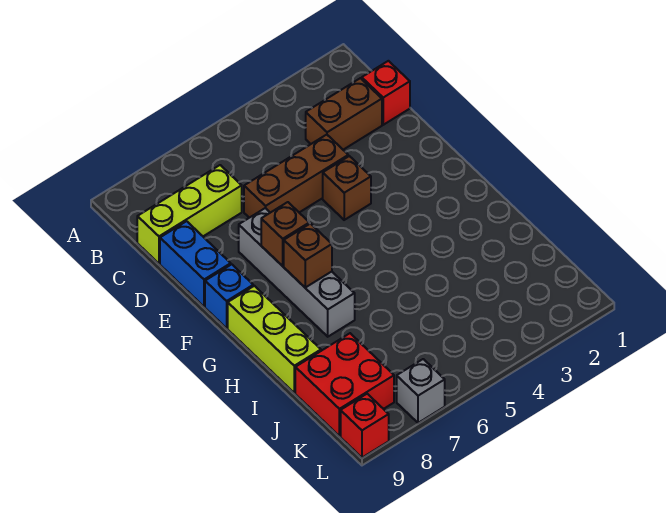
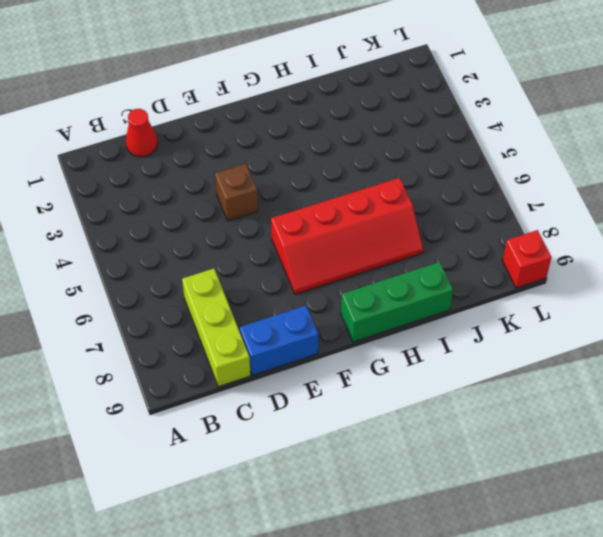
red 1x1 cone [126,109,158,157] -> red 1x1 brick [362,61,410,125]
red 2x4 slope [271,178,423,294] -> grey 1x4 brick [239,208,355,337]
green 1x3 brick [341,262,453,342] -> lime 1x3 brick [228,286,321,393]
none -> brown 1x2 brick [306,78,382,150]
none -> brown 1x3 brick [244,135,348,218]
none -> blue 1x1 brick [205,264,253,328]

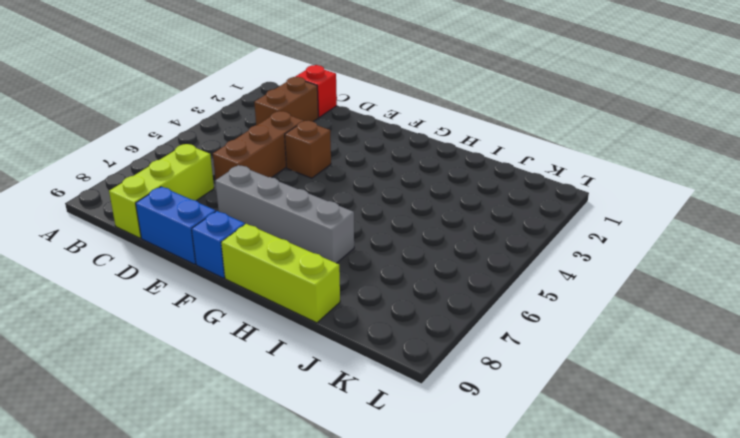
none -> red 2x2 brick [295,333,394,436]
none -> grey 1x1 brick [397,359,445,423]
none -> red 1x1 brick [341,394,389,458]

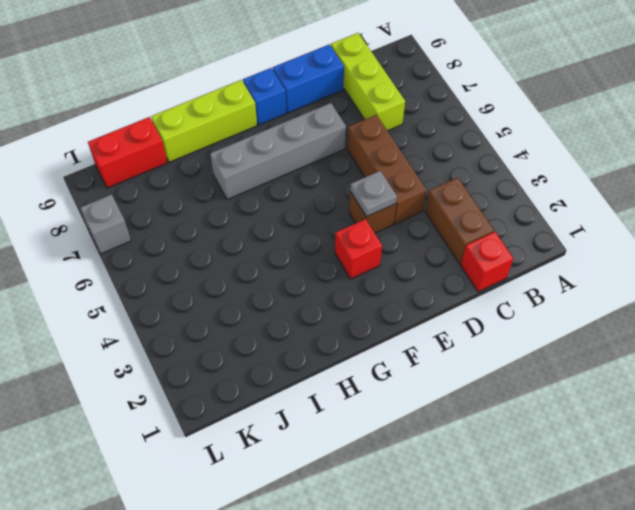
grey 1x1 plate [350,171,397,217] -> none
red 1x1 brick [335,219,382,279] -> red 1x1 brick moved to [341,394,389,458]
red 1x2 brick [88,117,167,188] -> red 2x2 brick [295,333,394,436]
none -> brown 1x1 brick [261,202,309,266]
none -> brown 1x1 brick [284,224,332,287]

